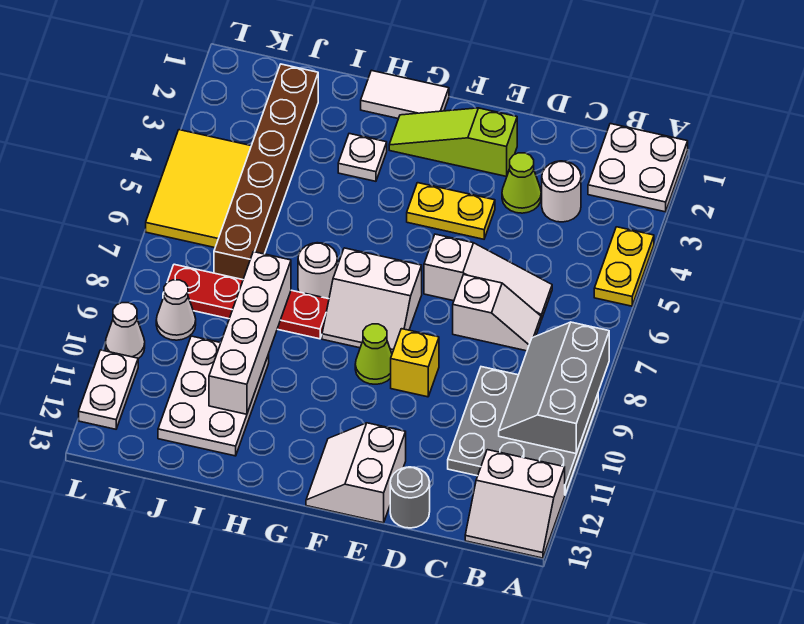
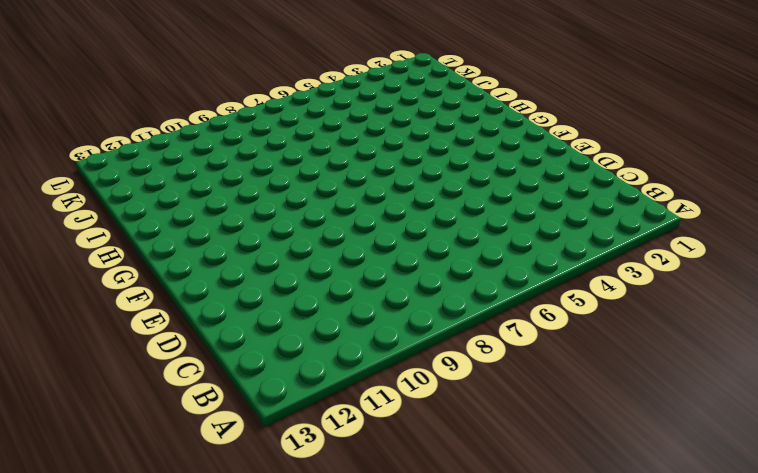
none -> white 2x2 plate [588,124,688,212]
none -> yellow 1x2 plate [594,227,654,306]
none -> grey 3x3 plate [448,367,598,494]

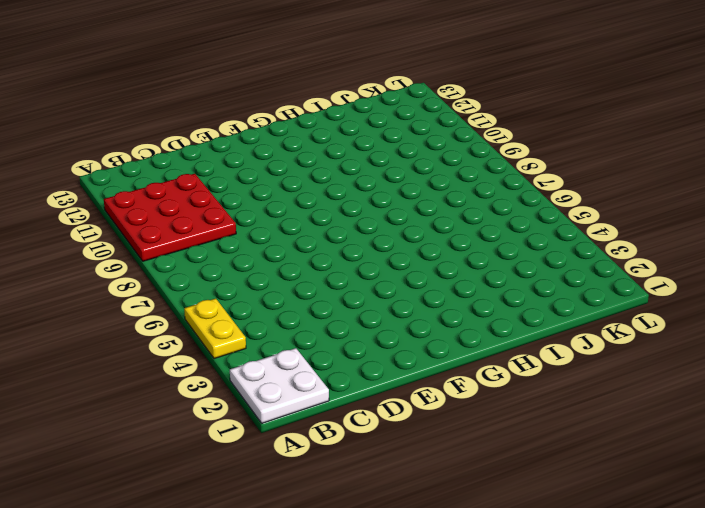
red 3x3 plate [104,174,236,261] -> grey 3x3 plate [448,367,598,494]
none -> white 2x2 slope [465,450,565,558]
none -> white 1x1 round brick [542,161,581,222]
none -> white 1x3 slope [424,234,552,320]

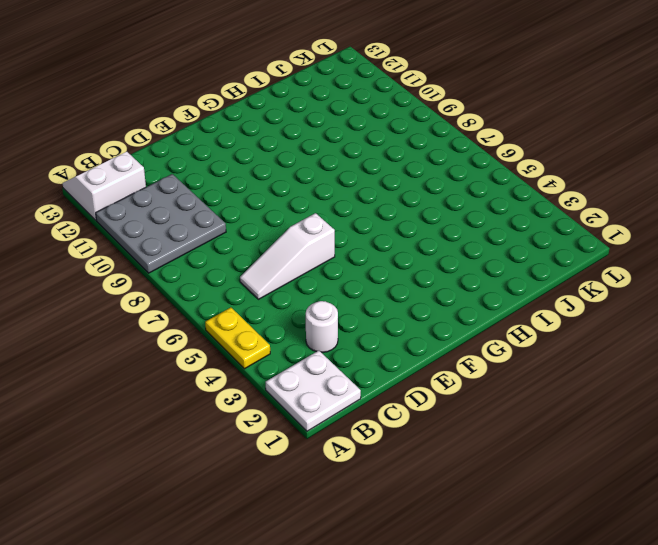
none -> white 1x2 slope [453,275,541,351]
none -> lime 1x1 cone [502,153,541,213]
none -> grey 1x1 round brick [390,467,430,528]

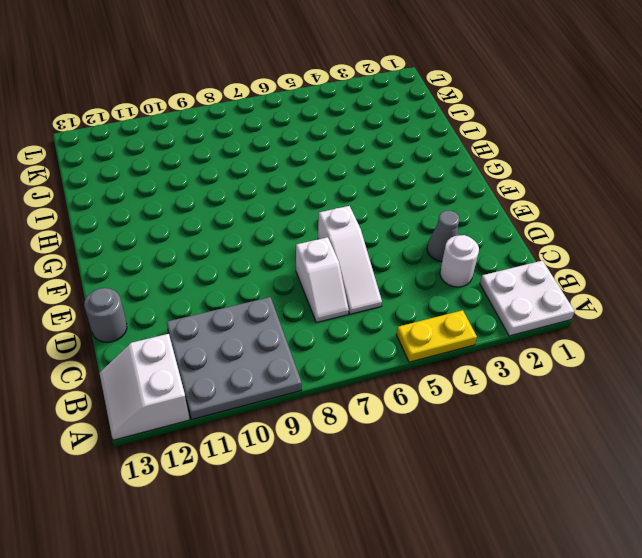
grey 1x1 cone [427,211,460,262] -> lime 1x1 cone [502,153,541,213]
none -> lime 1x3 slope [389,108,517,176]
none -> yellow 1x2 plate [407,183,495,239]
none -> yellow 1x1 brick [391,329,439,397]

